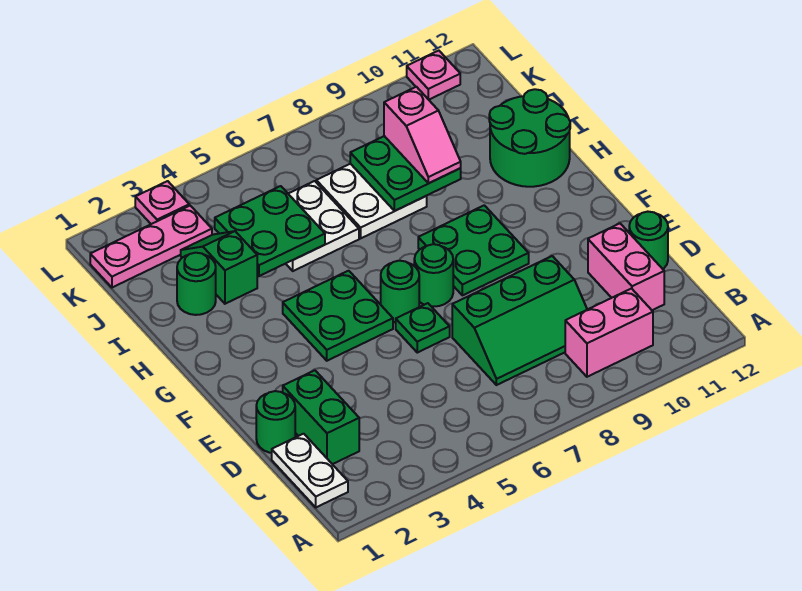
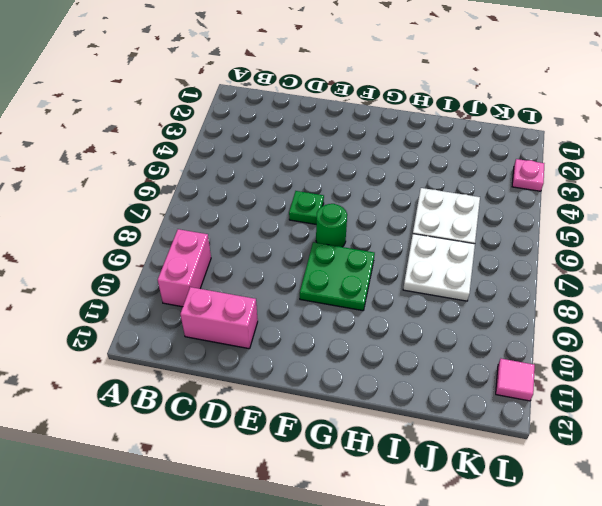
pink 1x1 tile [496,359,535,401] -> pink 1x1 plate [407,51,460,100]
none -> white 1x2 plate [272,434,348,507]
none -> green 1x2 brick [283,370,359,464]
none -> green 2x3 slope [452,256,587,385]

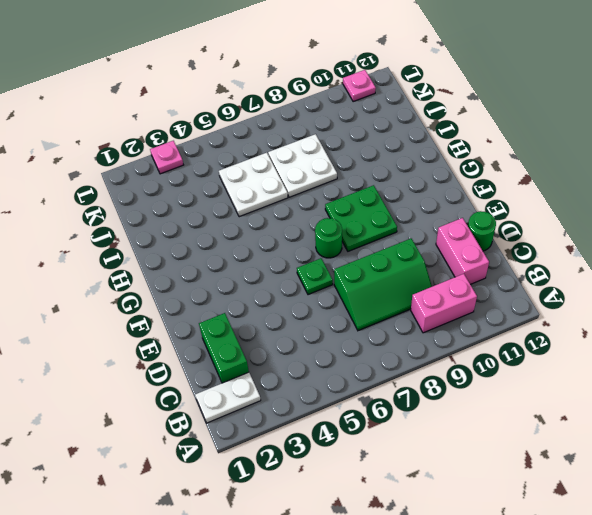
white 1x2 plate [195,372,261,423] -> white 1x2 plate turned to [272,434,348,507]
none -> green 1x1 round brick [256,391,295,453]
none -> green 2x2 plate [283,271,393,361]
none -> green 1x1 round brick [381,261,419,322]

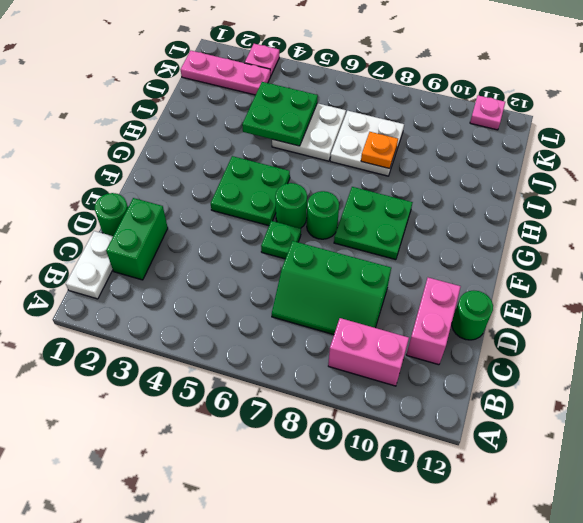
orange 1x1 plate [361,132,398,169] -> green 2x2 plate [350,136,461,211]
none -> green 2x2 round brick [489,89,570,187]
none -> green 1x1 round brick [177,253,216,315]
none -> green 1x2 slope [181,231,257,304]

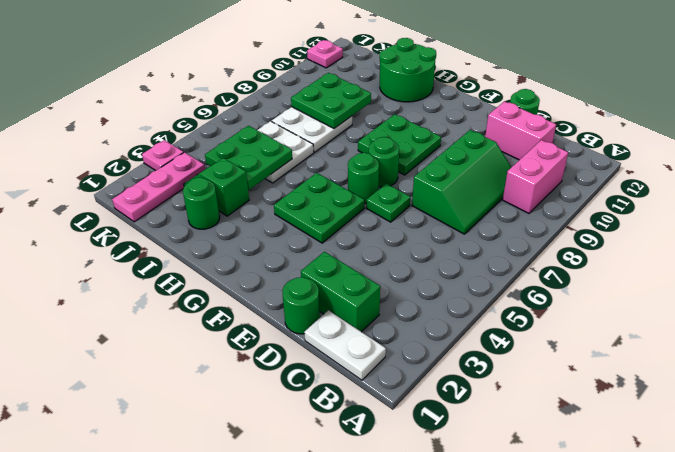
none -> pink 1x2 slope [384,87,461,183]

